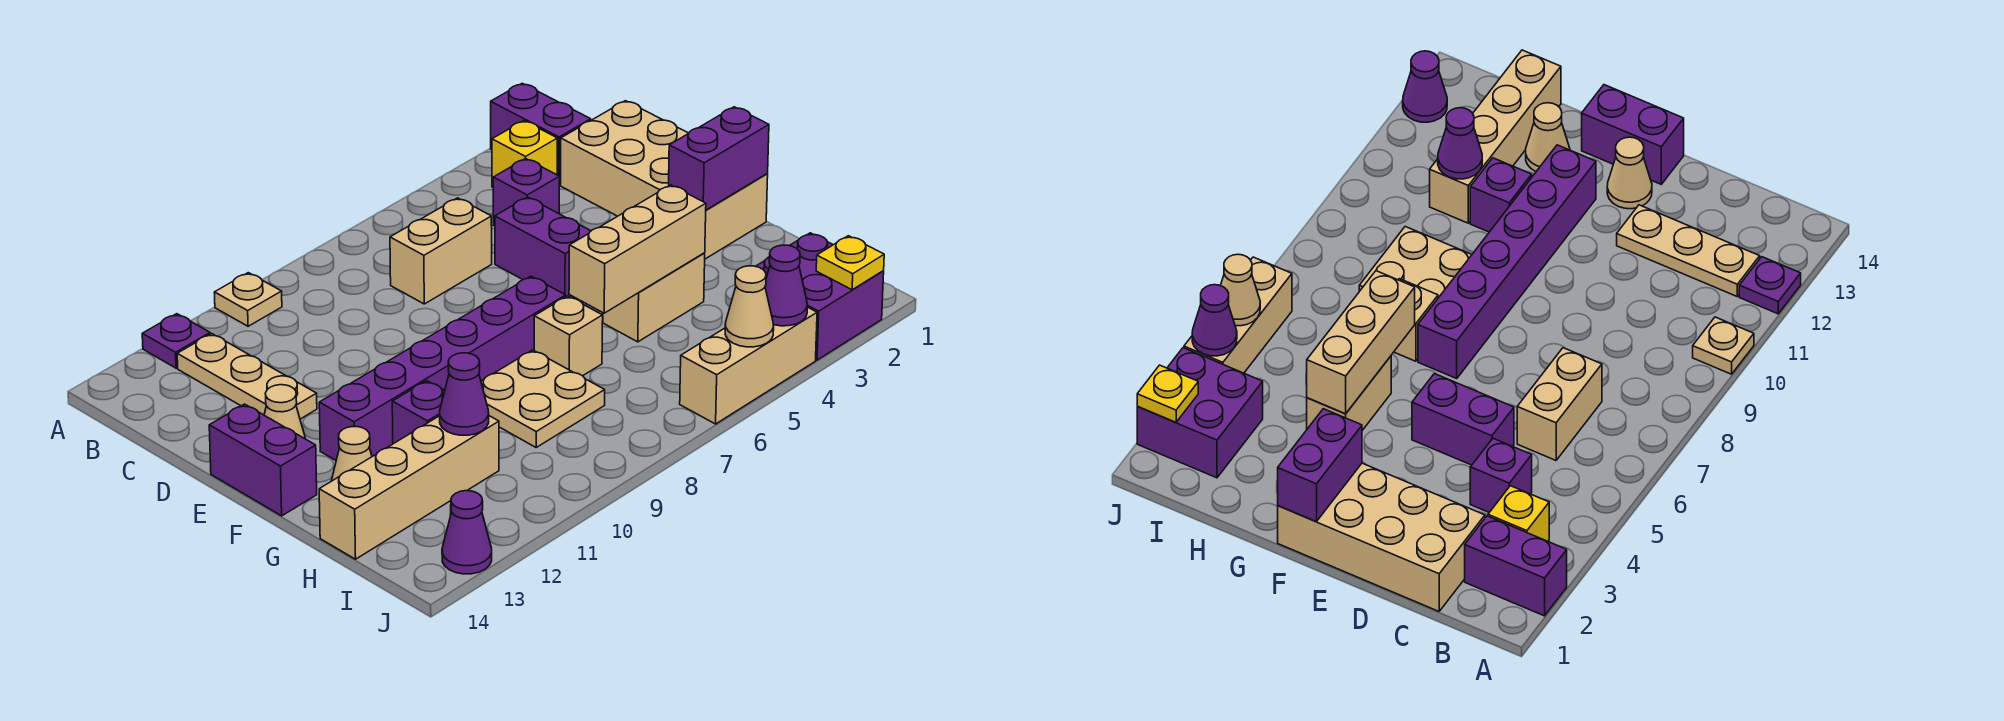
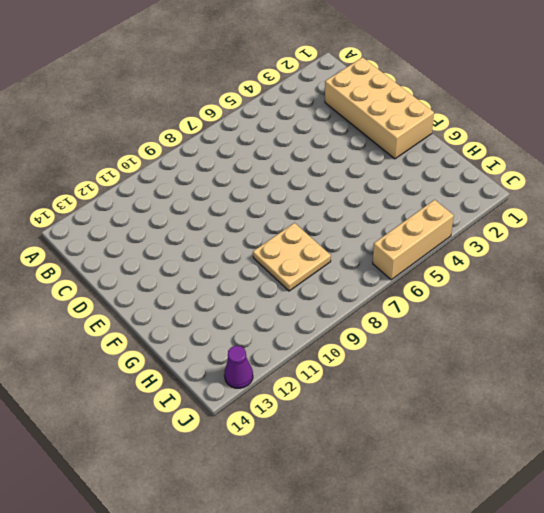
none -> purple 1x2 brick [491,83,591,185]
none -> tan 1x1 plate [214,273,282,326]
none -> purple 1x1 plate [142,314,210,368]

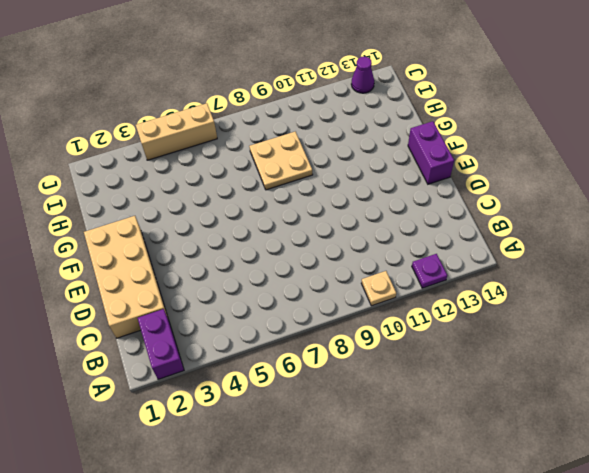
none -> yellow 1x1 brick [492,121,557,187]
none -> tan 1x3 plate [177,334,317,419]
none -> purple 1x1 brick [493,158,559,226]

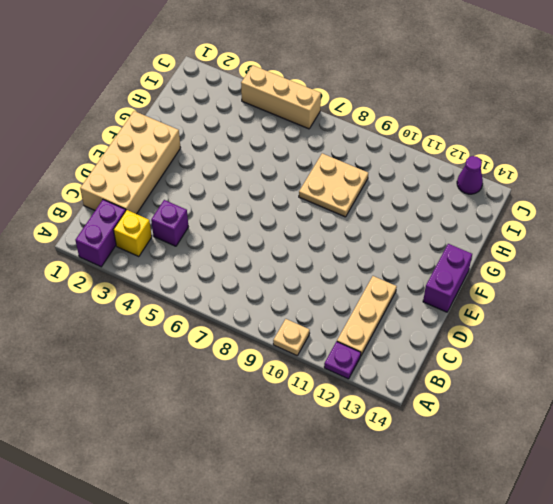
none -> tan 1x2 brick [390,198,492,304]
none -> purple 1x2 brick [495,197,591,298]
none -> tan 1x1 cone [264,385,306,439]

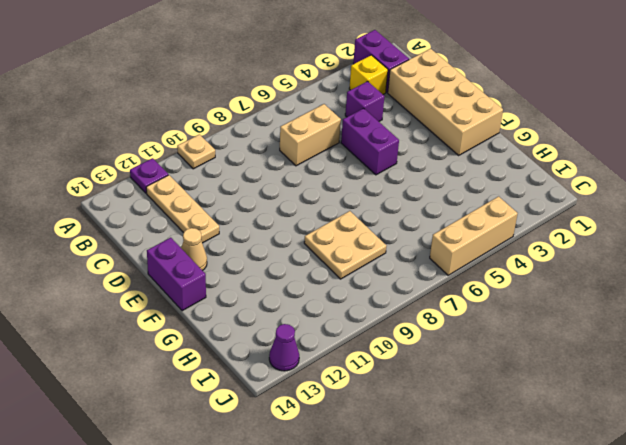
none -> purple 1x6 brick [319,276,566,460]
none -> tan 1x2 brick [603,253,705,342]
none -> tan 1x1 brick [534,296,603,376]

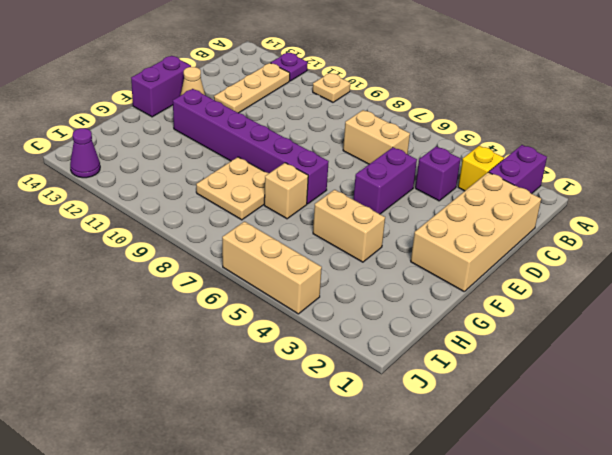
none -> purple 1x1 brick [392,381,445,444]
none -> tan 1x1 cone [331,427,372,481]
none -> tan 1x4 brick [319,416,499,559]

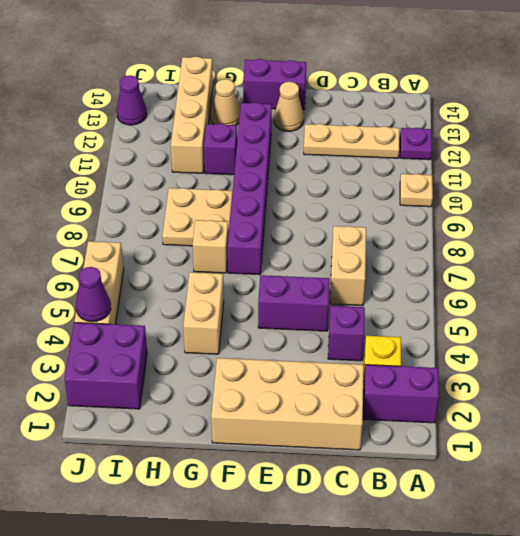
none -> purple 1x2 brick [669,107,769,210]
none -> tan 1x3 brick [569,185,706,313]
none -> purple 1x1 cone [440,353,489,435]

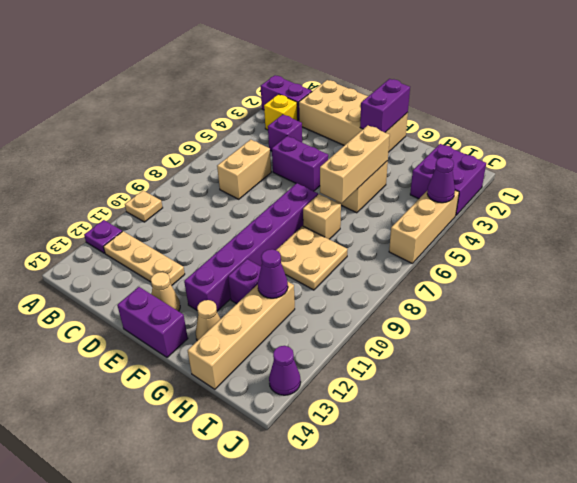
none -> yellow 1x1 plate [816,236,884,290]
none -> tan 1x1 cone [725,266,774,347]

